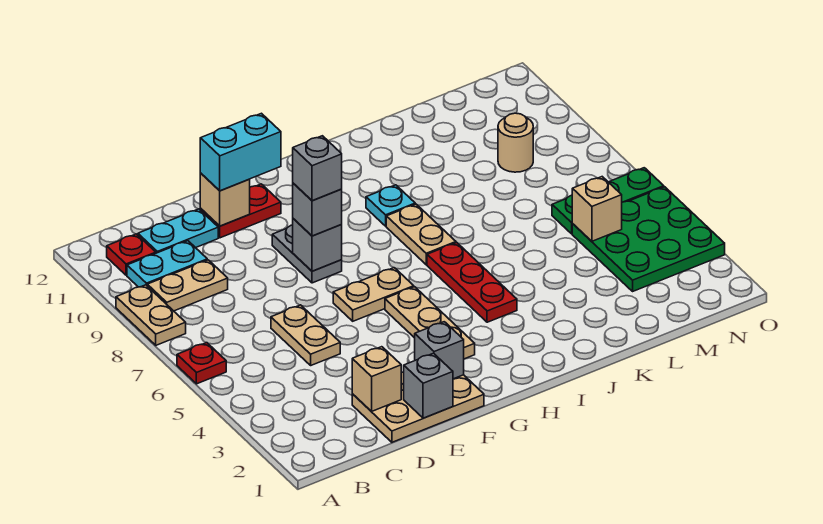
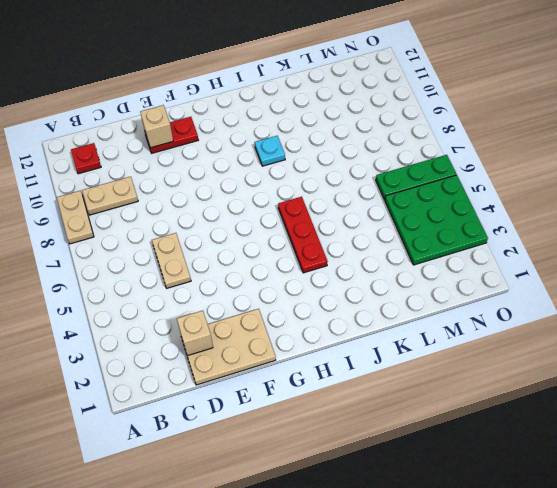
none -> red 1x1 plate [177,343,226,384]
none -> cyan 1x2 plate [127,241,207,287]
none -> cyan 1x2 plate [138,209,218,253]

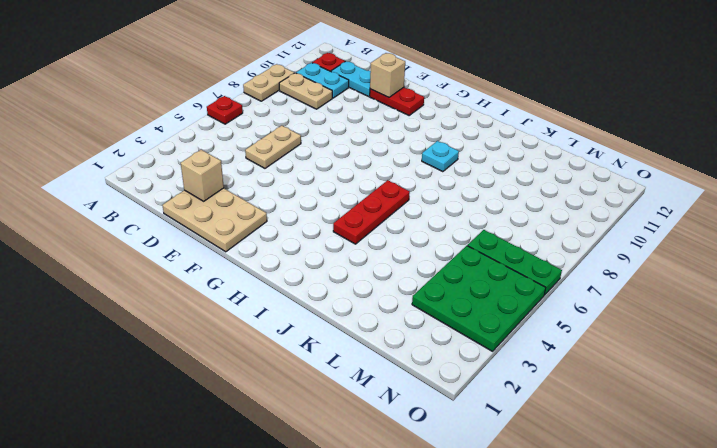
none -> tan 1x2 plate [333,268,414,321]
none -> grey 1x2 plate [272,225,342,283]
none -> tan 1x3 plate [385,287,475,359]

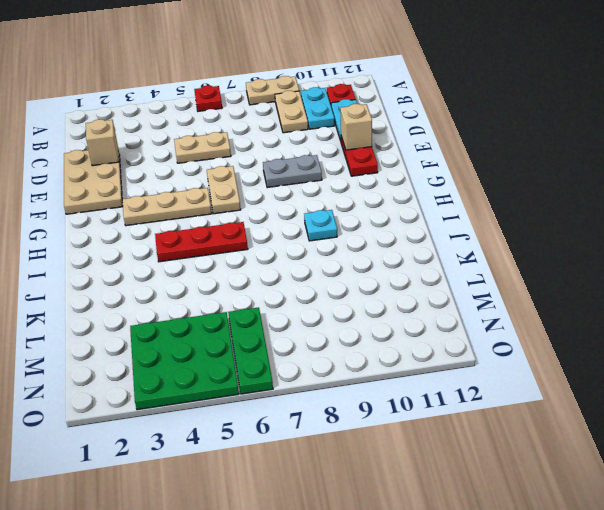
none -> tan 1x2 plate [386,204,456,265]
none -> tan 1x1 round brick [498,113,533,172]
none -> grey 1x1 brick [404,353,453,418]

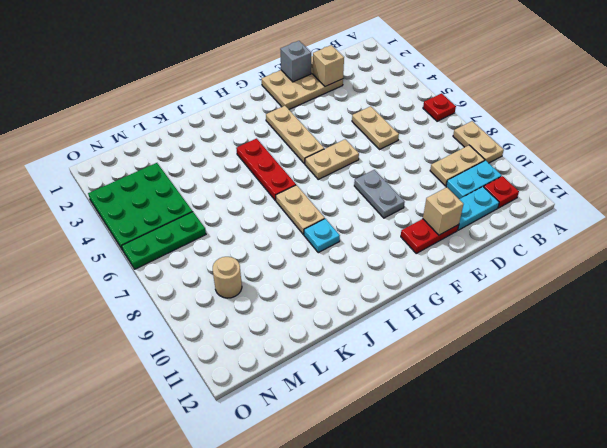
none -> grey 1x1 brick [415,322,464,379]
none -> grey 1x1 brick [293,219,342,271]
none -> tan 1x1 brick [572,177,622,241]

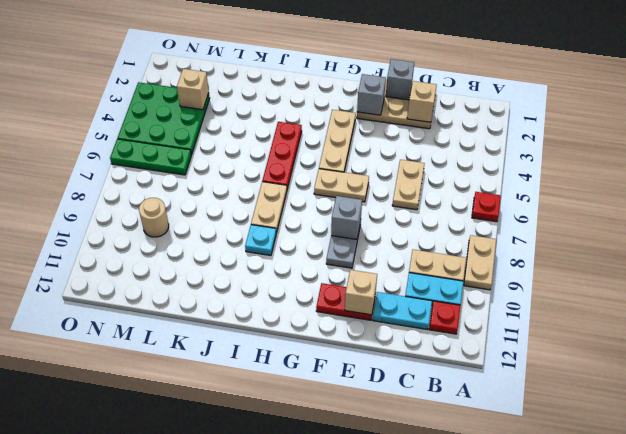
tan 1x1 brick [177,69,209,110] -> tan 1x1 brick moved to [572,177,622,241]
none -> cyan 1x2 brick [200,113,281,191]
none -> grey 1x1 brick [293,183,342,236]
none -> grey 1x1 brick [293,136,342,201]

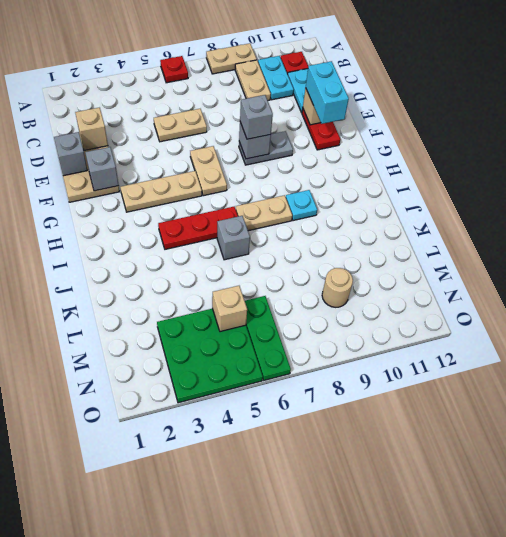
grey 1x1 brick [217,216,250,260] -> grey 1x1 brick moved to [293,136,342,201]

